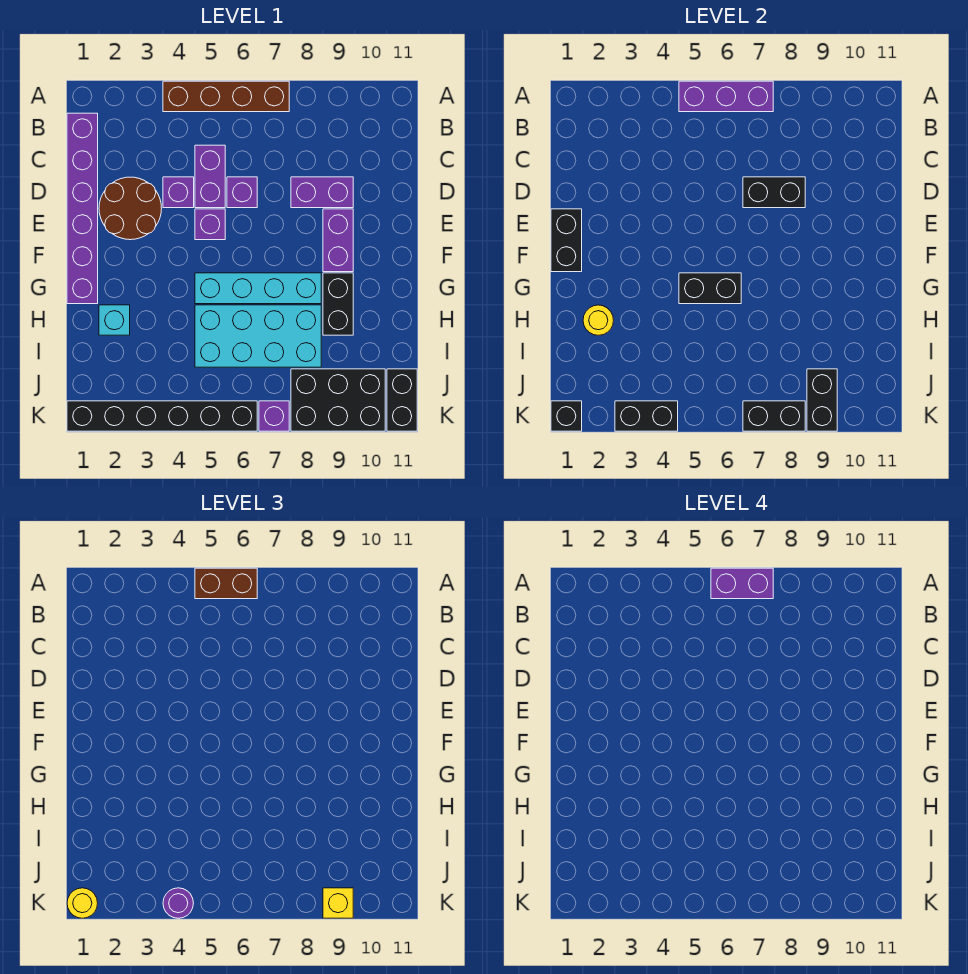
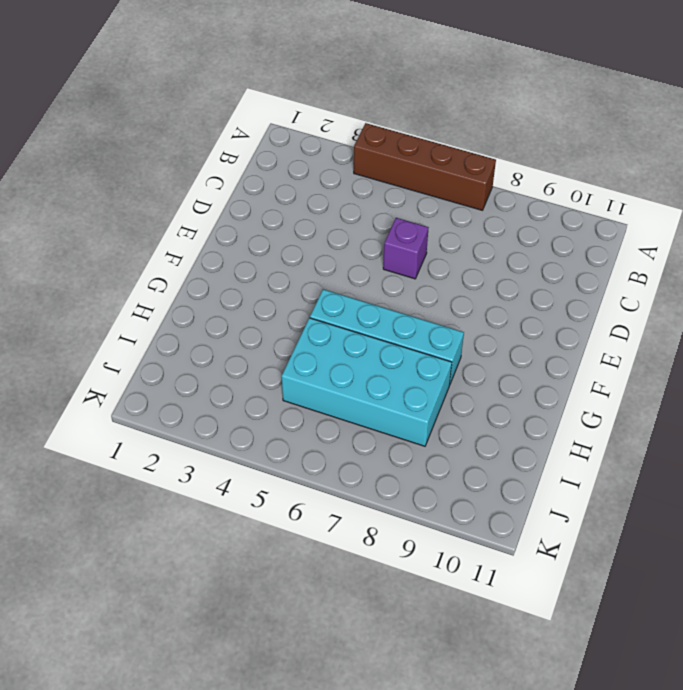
none -> purple 1x6 brick [67,113,98,304]
none -> purple 1x2 brick [195,145,225,208]
none -> brown 2x2 round brick [99,177,162,240]
none -> purple 1x1 brick [163,177,194,208]

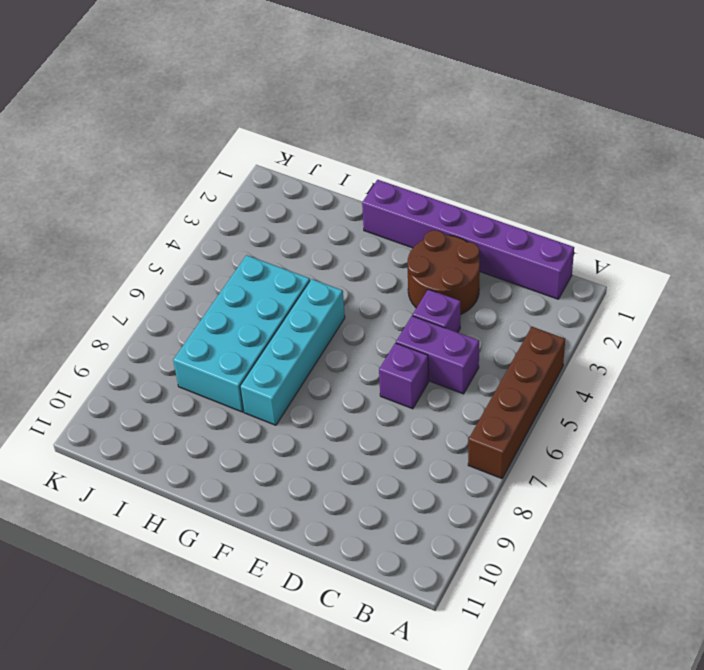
none -> purple 1x2 brick [291,177,353,208]
none -> purple 1x1 brick [195,209,225,240]
none -> purple 1x2 brick [323,209,353,272]
none -> black 1x2 brick [323,273,353,335]

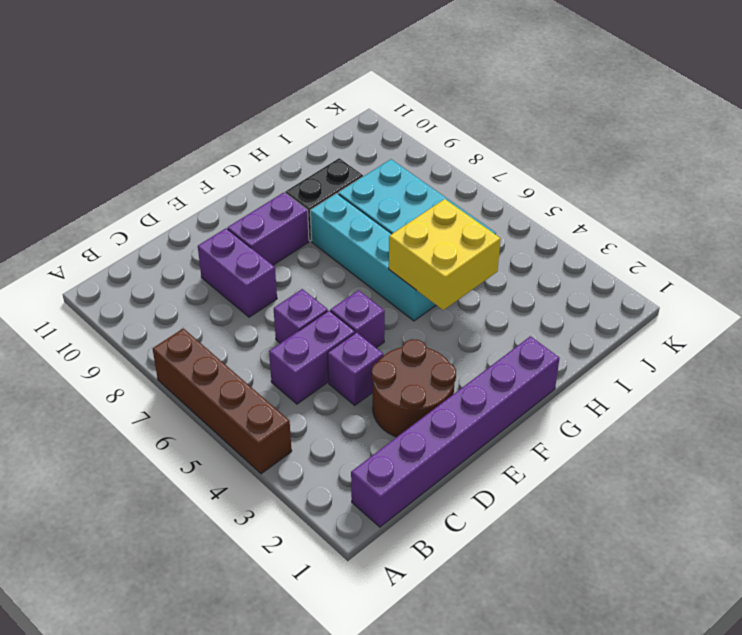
yellow 2x2 brick [389,199,501,310] -> black 1x2 brick [679,273,741,304]
none -> cyan 1x1 brick [99,305,130,335]
none -> black 2x3 brick [291,369,385,431]
none -> black 1x2 brick [387,369,417,431]
none -> black 1x6 brick [67,401,257,431]

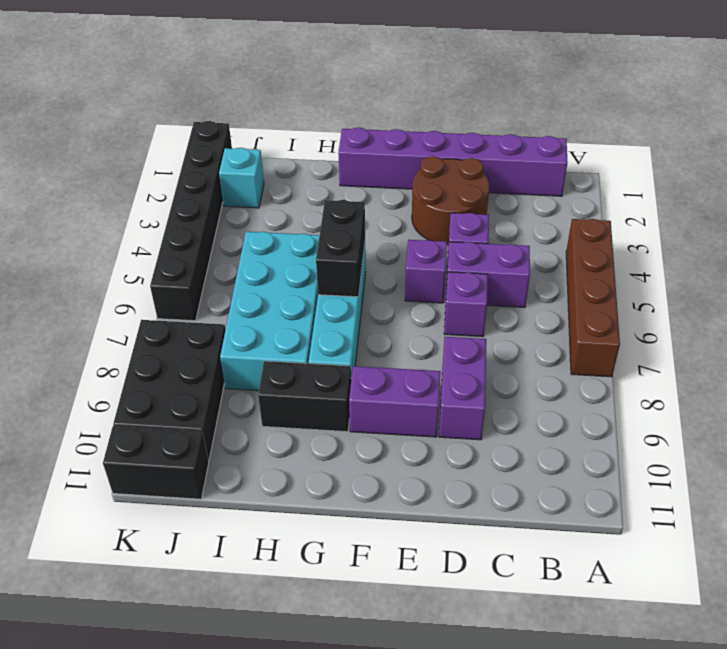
cyan 1x1 brick [219,148,264,208] -> cyan 1x1 brick moved to [99,305,130,335]
none -> purple 1x1 brick [259,401,289,431]
none -> purple 1x3 brick [679,81,773,112]
none -> black 1x2 brick [743,177,805,208]
none -> black 1x2 brick [551,209,582,272]

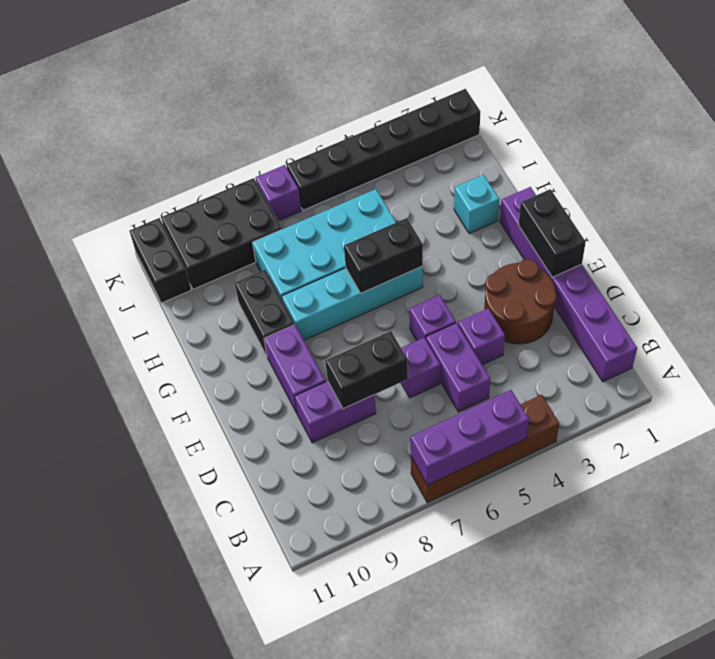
none -> yellow 1x1 round brick [583,305,614,335]
none -> black 1x2 brick [807,369,837,431]
none -> black 1x1 brick [551,401,582,431]
none -> black 1x2 brick [615,401,678,431]

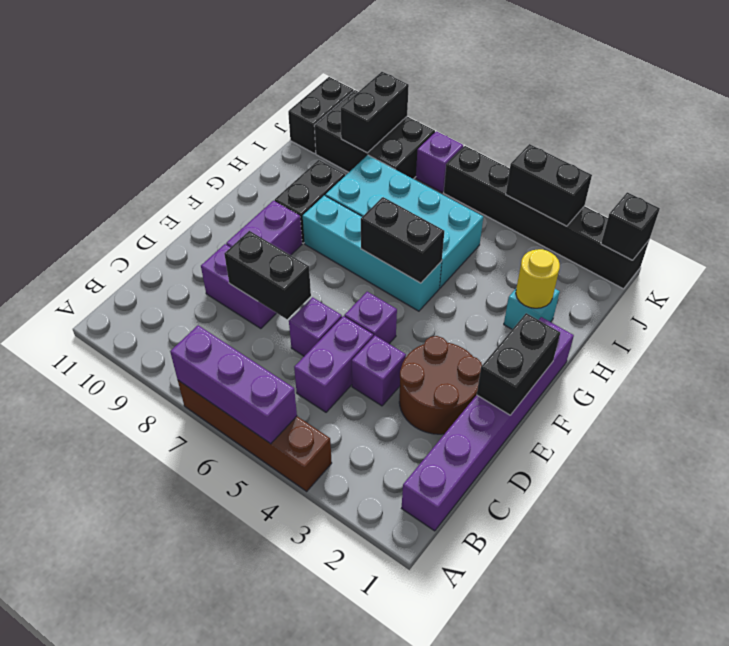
none -> black 1x2 brick [743,401,805,431]
none -> brown 1x2 brick [195,568,257,599]
none -> yellow 1x1 round brick [67,888,98,918]
none -> purple 1x1 round brick [163,888,193,918]

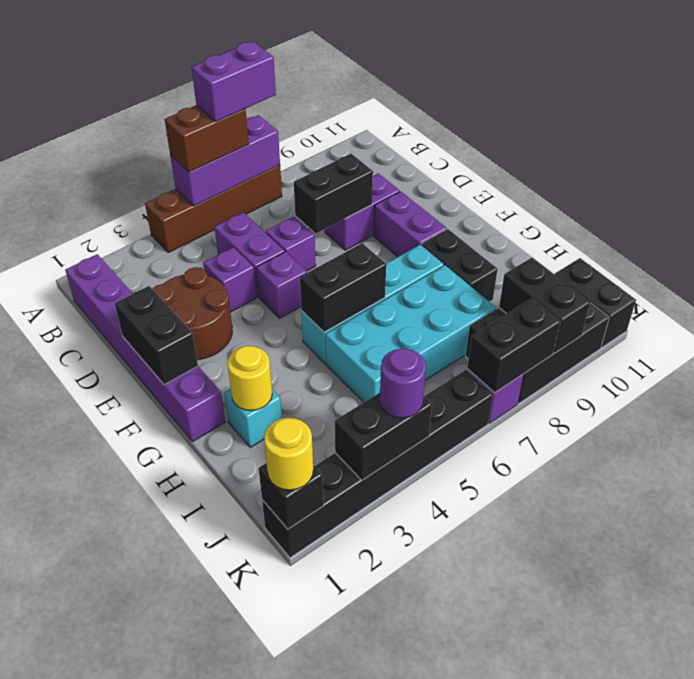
none -> yellow 1x1 brick [323,888,353,918]

